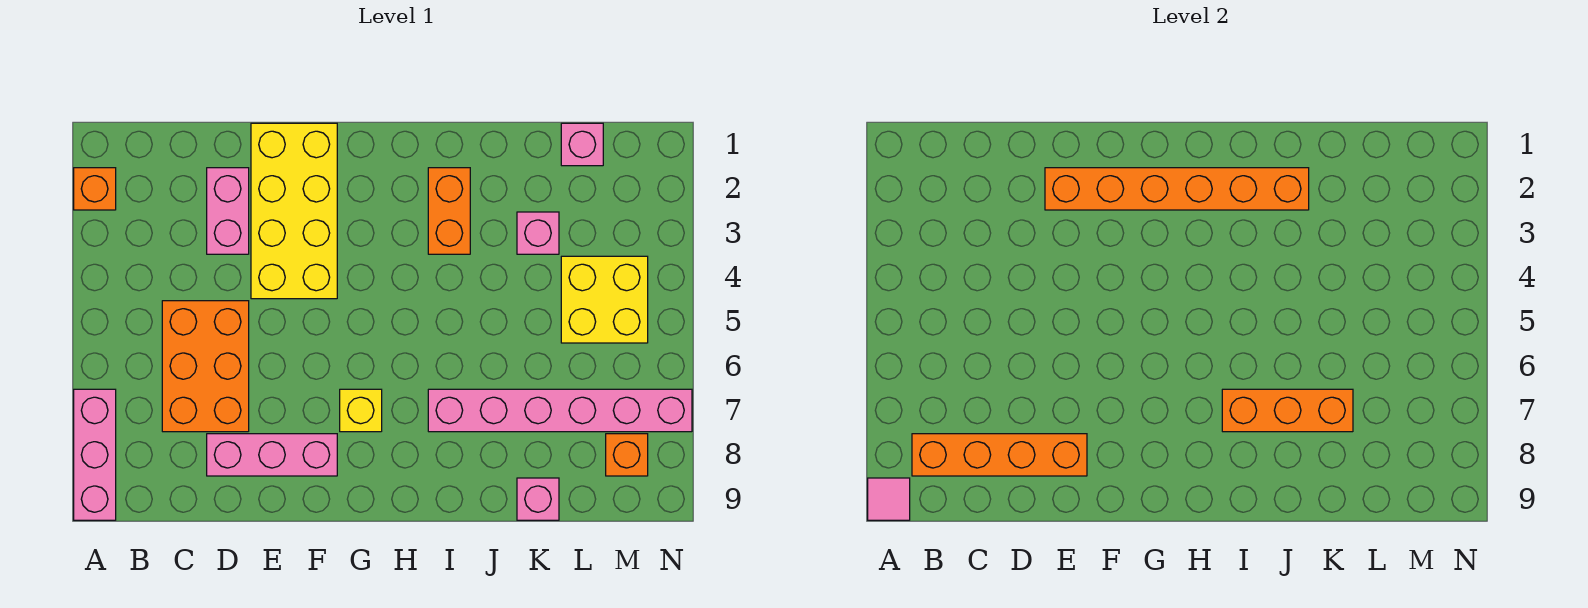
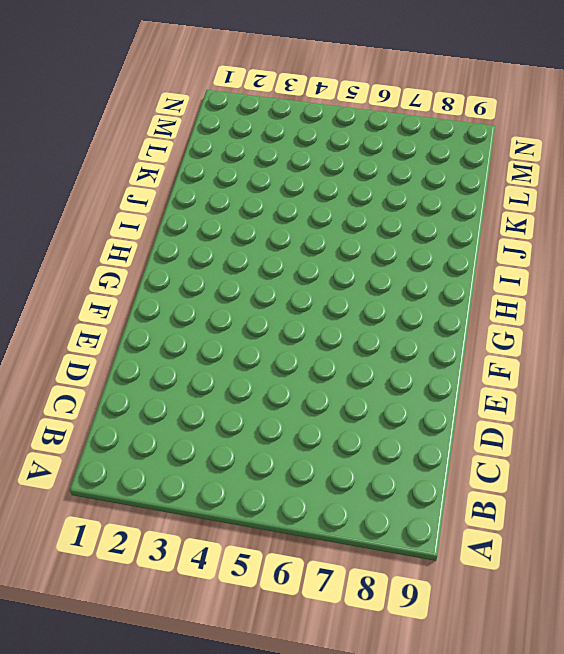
none -> orange 1x1 brick [74,168,116,210]
none -> pink 1x3 brick [74,389,116,520]
none -> orange 2x3 brick [162,301,249,432]

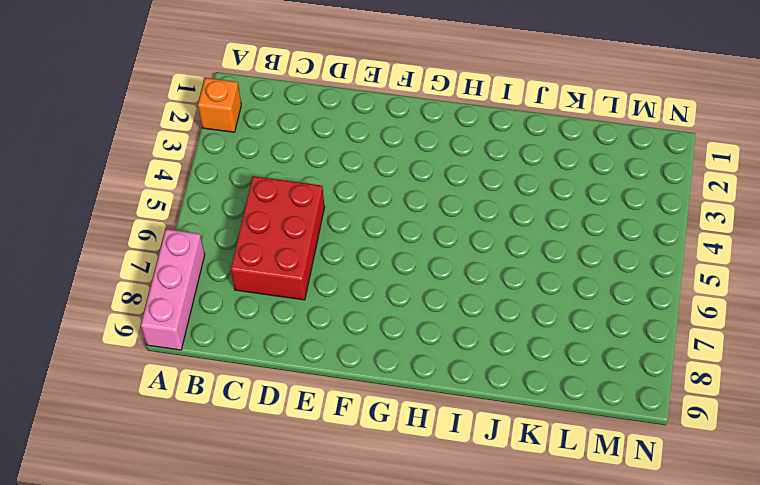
red 2x3 brick [231,176,325,300] -> orange 2x3 brick [162,301,249,432]
none -> pink 1x2 brick [207,168,249,254]
none -> pink 1x3 brick [207,434,337,476]
none -> yellow 2x4 brick [251,123,337,299]

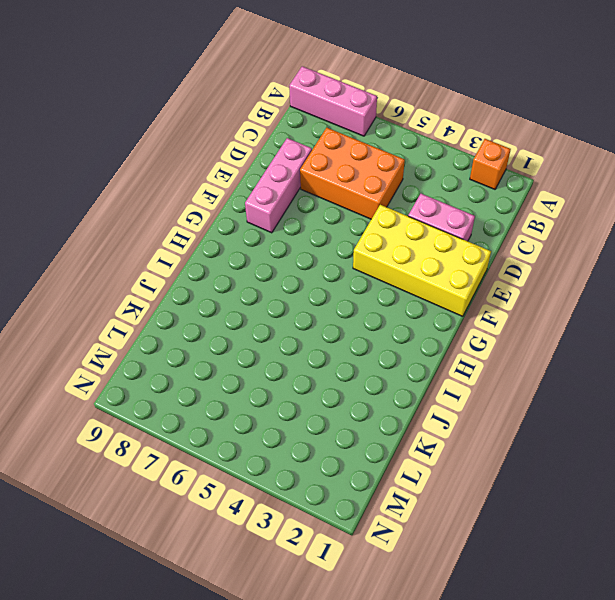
none -> yellow 1x1 brick [340,389,382,432]
none -> orange 1x2 brick [428,168,470,254]
none -> pink 1x6 brick [428,389,692,432]

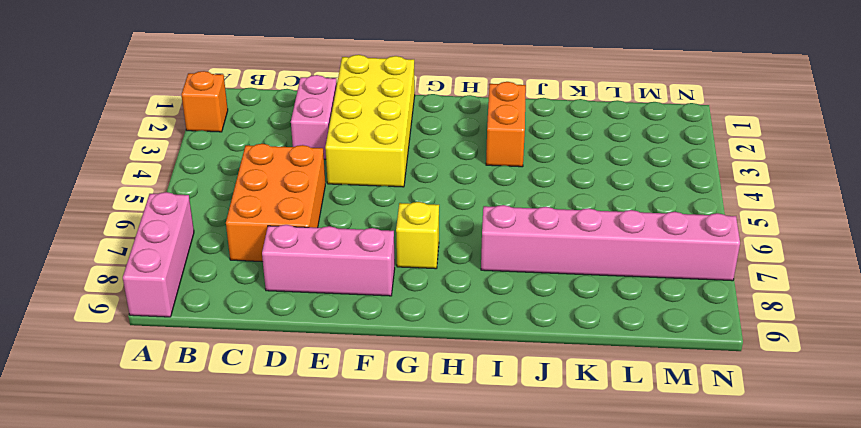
none -> pink 1x1 brick [517,212,559,254]
none -> pink 1x1 brick [517,478,559,520]
none -> pink 1x1 brick [561,123,603,166]

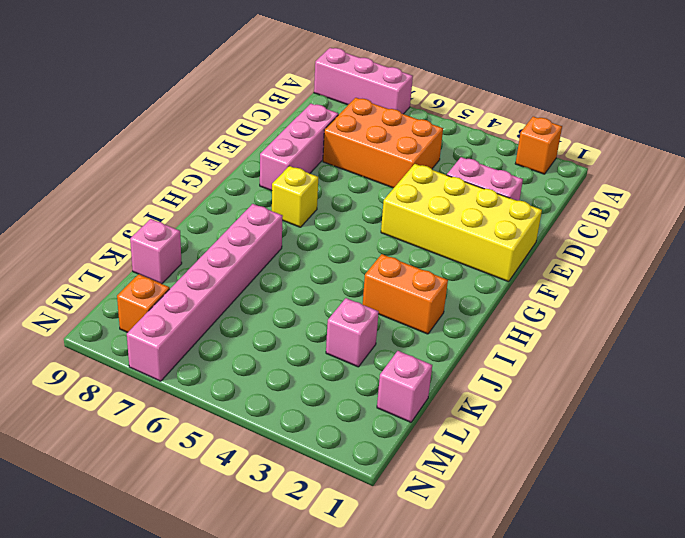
none -> yellow 2x2 brick [561,256,648,343]
none -> pink 1x1 tile [868,478,910,520]
none -> orange 1x4 brick [912,434,1087,476]

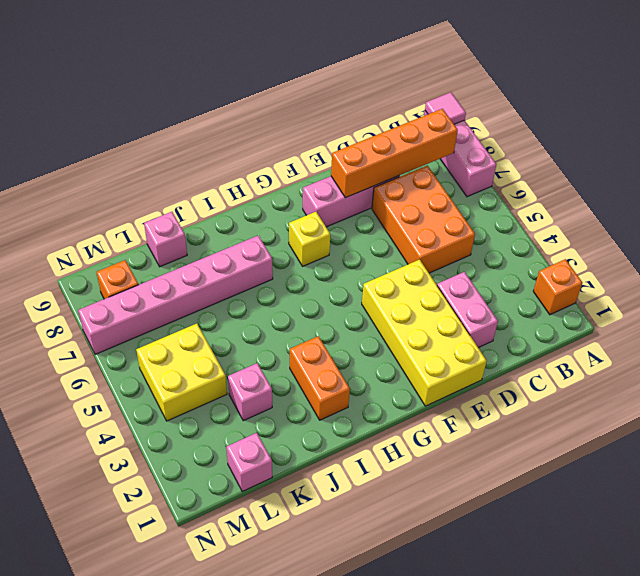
none -> orange 1x6 brick [1045,168,1309,210]
none -> orange 1x3 brick [1222,389,1353,432]

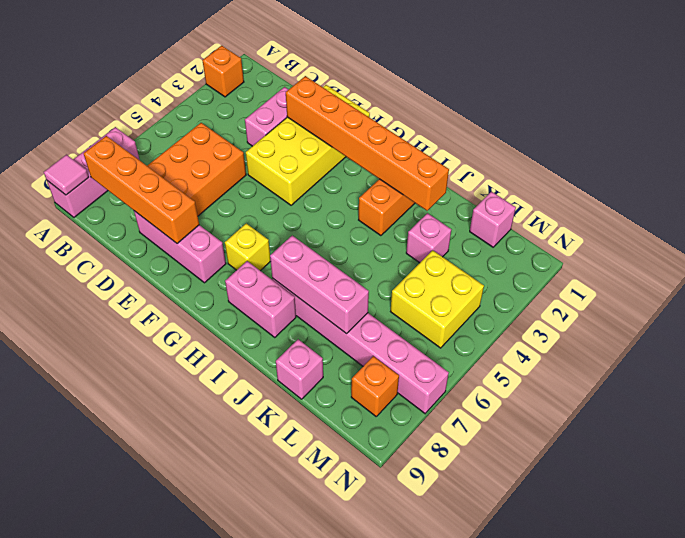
pink 1x2 brick [225,261,296,337] -> none
pink 1x3 brick [270,236,369,334] -> orange 1x3 brick [1222,389,1353,432]

